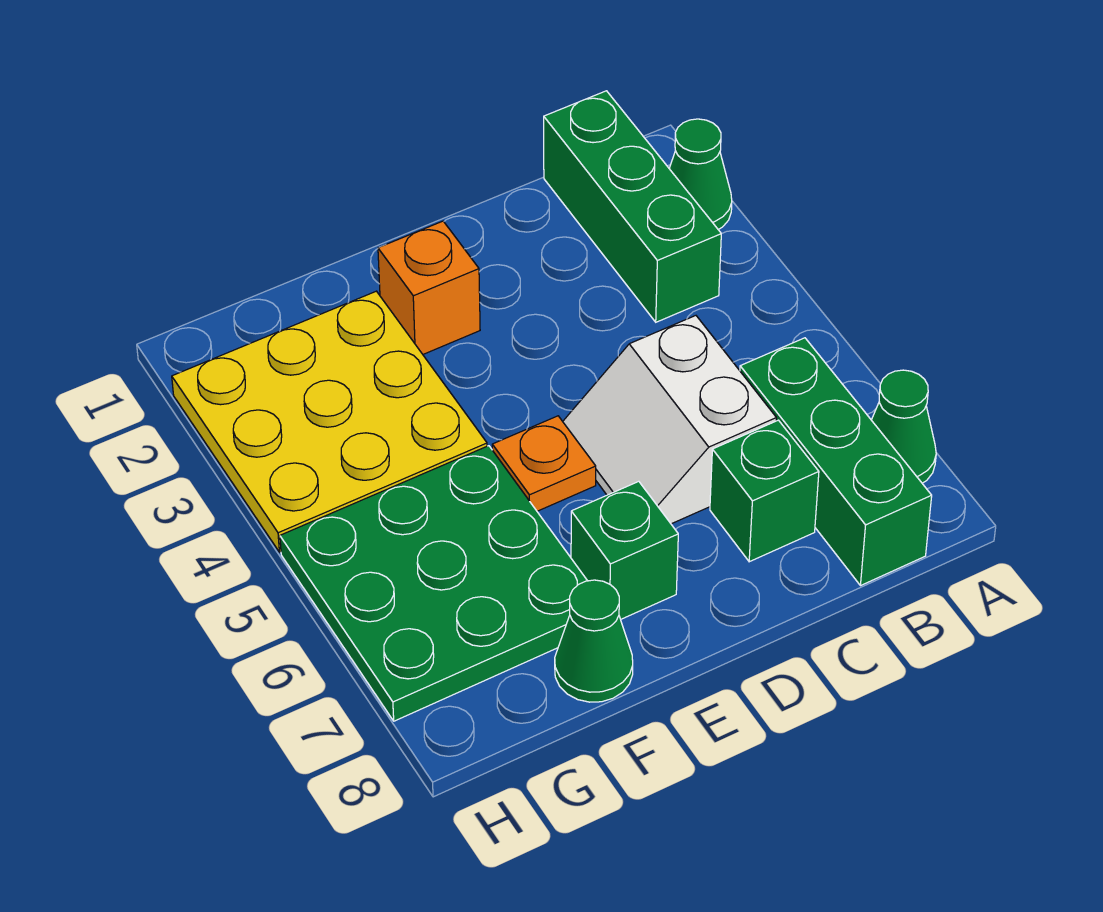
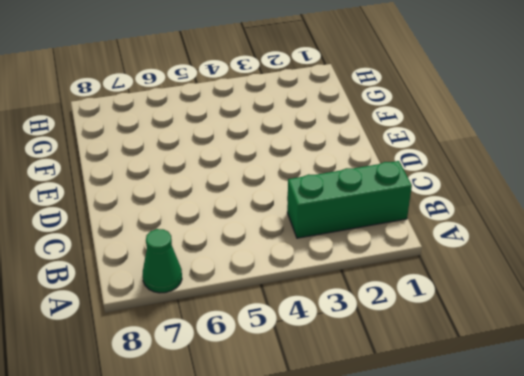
none -> green 1x1 cone [669,119,732,229]
none -> green 1x3 brick [740,338,932,586]
none -> white 2x2 slope [563,316,776,524]

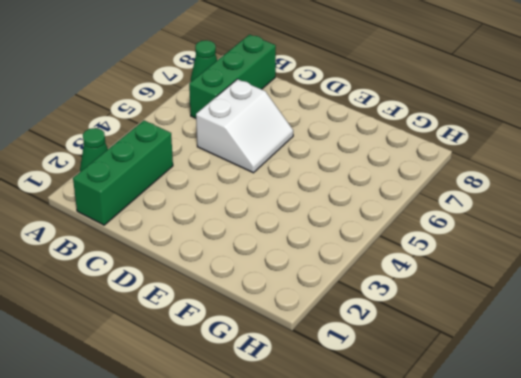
none -> green 1x1 brick [710,420,819,562]
none -> orange 1x1 brick [378,221,480,354]
none -> orange 1x1 plate [492,416,596,511]

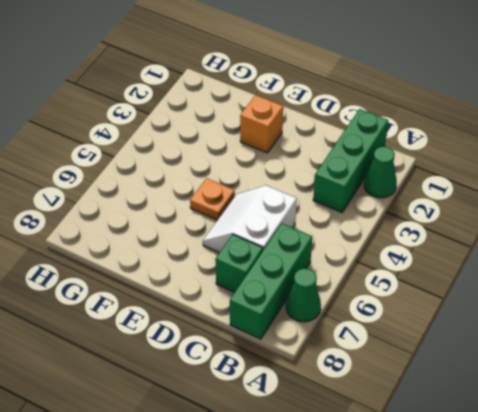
none -> green 1x1 brick [571,481,678,619]
none -> yellow 3x3 plate [172,291,487,552]
none -> green 3x3 plate [280,446,587,721]

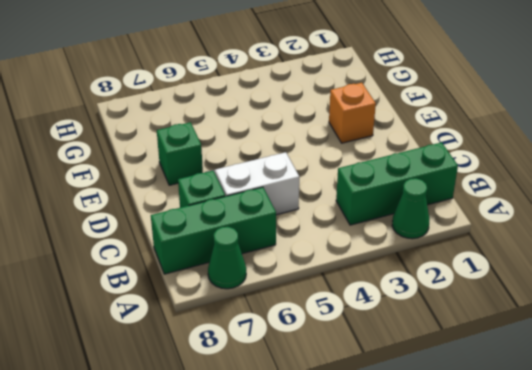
none -> orange 1x1 plate [492,416,596,511]
none -> yellow 3x3 plate [172,291,487,552]
none -> green 3x3 plate [280,446,587,721]

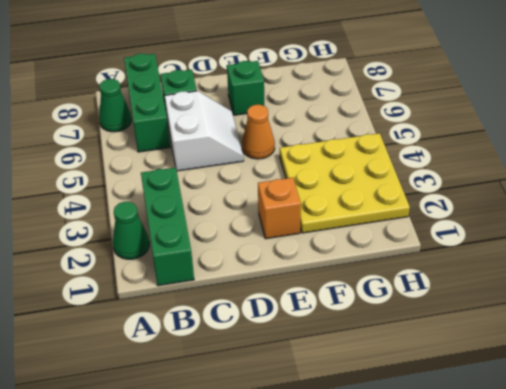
orange 1x1 cone [242,105,275,159] -> orange 1x1 plate [492,416,596,511]
none -> green 3x3 plate [280,446,587,721]
none -> green 1x1 cone [555,580,633,702]

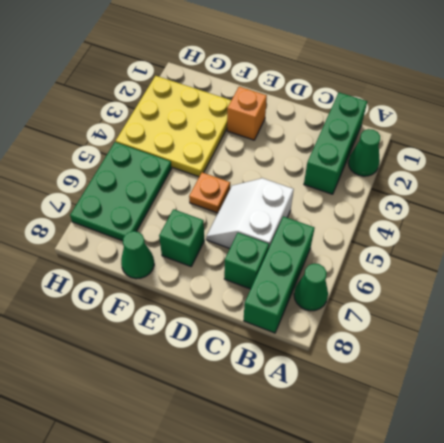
green 2x3 plate [70,142,172,241] -> green 3x3 plate [280,446,587,721]

